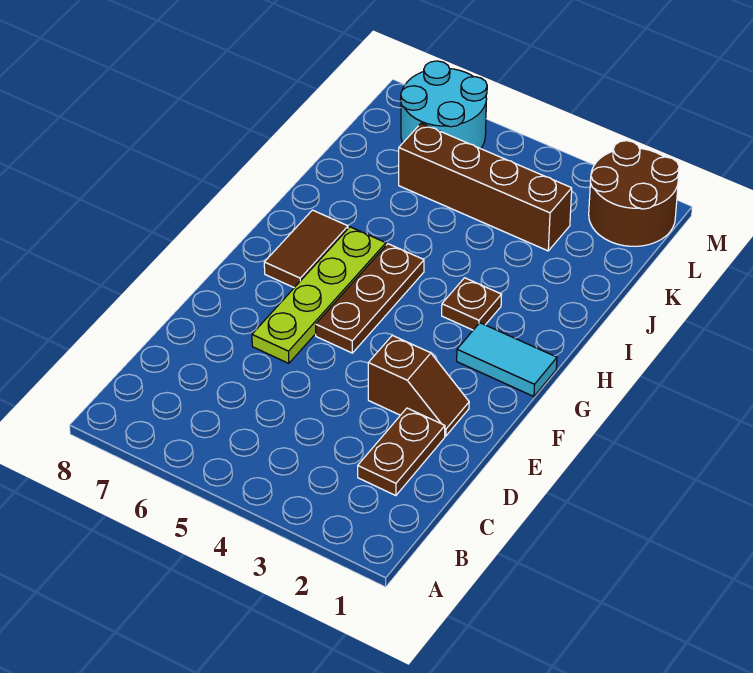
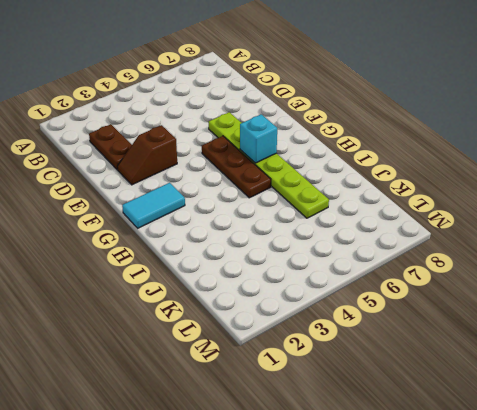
lime 1x6 plate [209,112,329,218] -> lime 1x4 plate [252,227,386,363]
cyan 1x1 brick [240,114,277,163] -> none
none -> brown 1x2 tile [264,210,348,288]
none -> brown 1x1 plate [442,278,502,330]

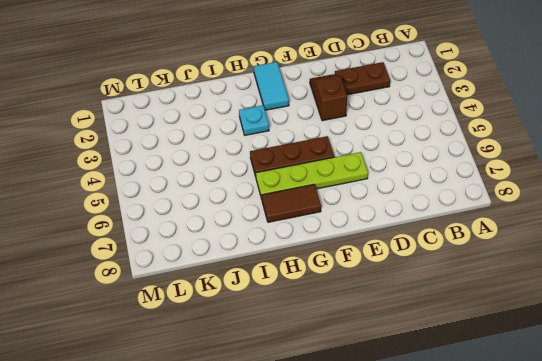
cyan 1x1 plate [239,105,269,135] -> brown 1x1 plate [442,278,502,330]
none -> brown 1x4 brick [399,123,572,251]
none -> brown 2x2 round brick [589,141,679,246]

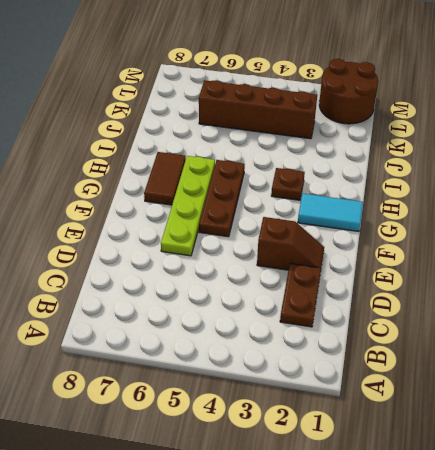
none -> cyan 2x2 round brick [400,61,487,149]

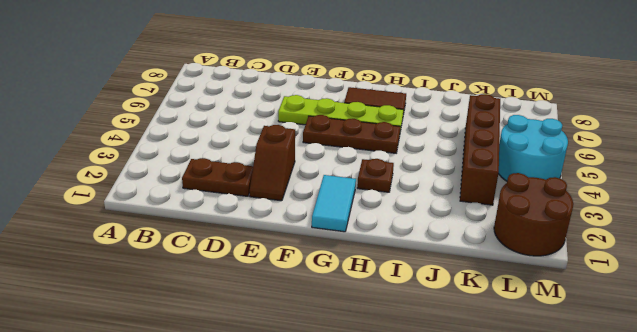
cyan 2x2 round brick [498,115,568,181] -> cyan 2x2 round brick moved to [400,61,487,149]

